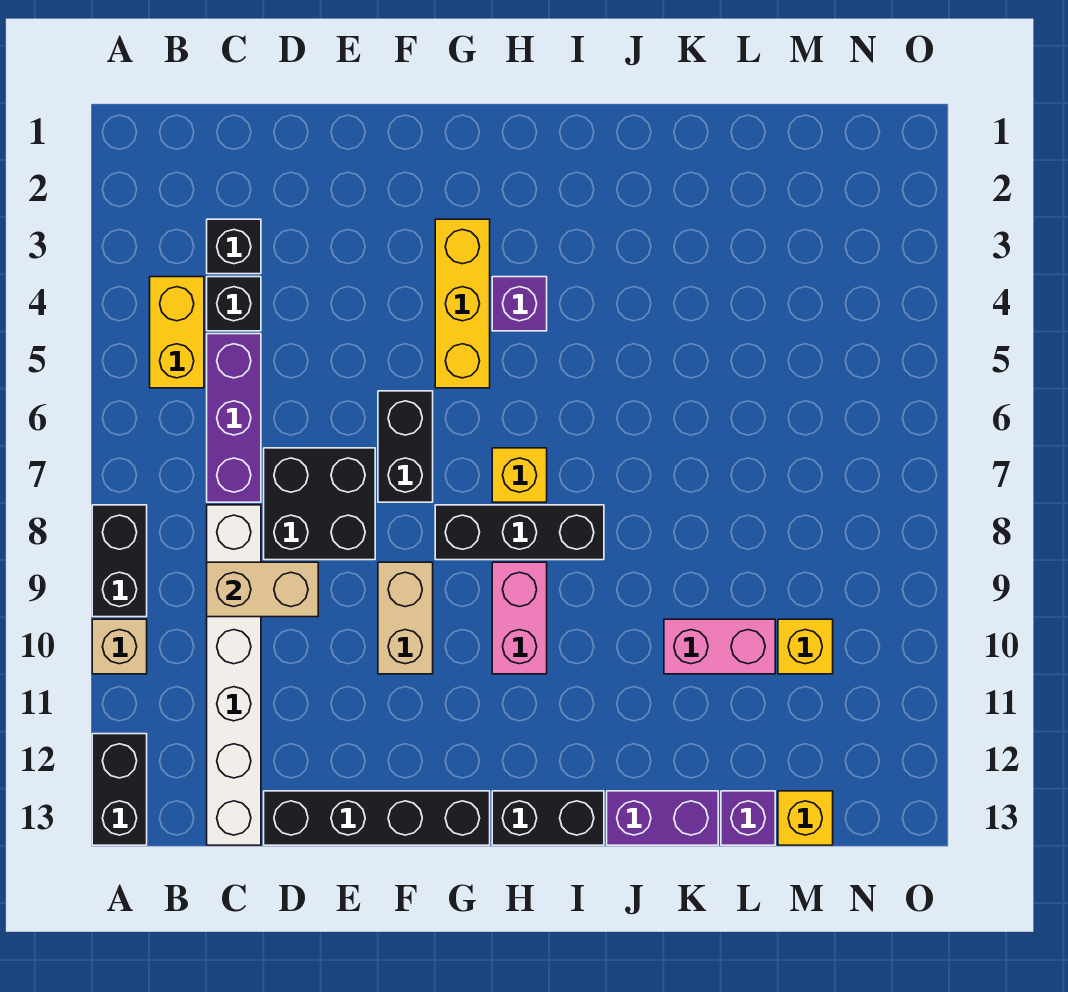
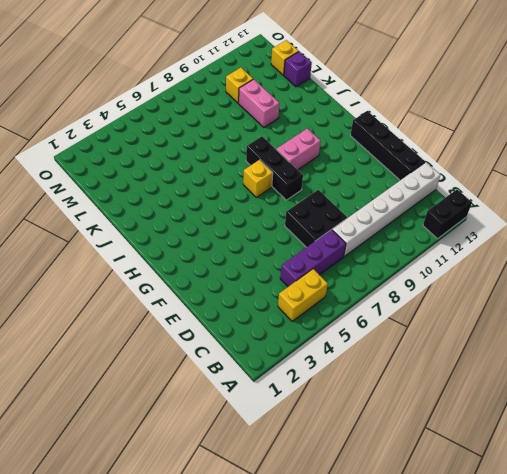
none -> black 1x2 brick [92,505,147,617]
none -> tan 1x1 brick [92,619,147,674]
none -> black 1x1 brick [207,219,261,274]

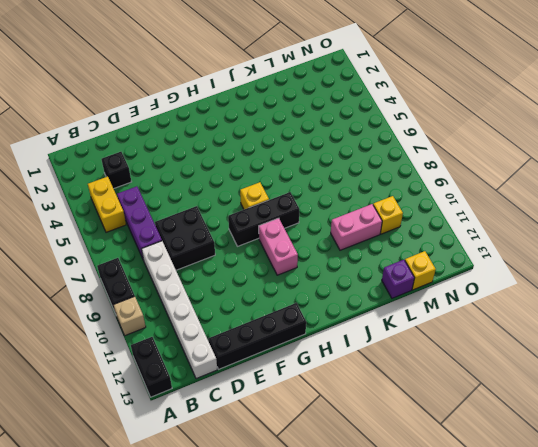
none -> black 1x1 brick [207,277,261,331]
none -> black 1x2 brick [378,391,433,502]
none -> tan 1x2 brick [378,562,433,674]

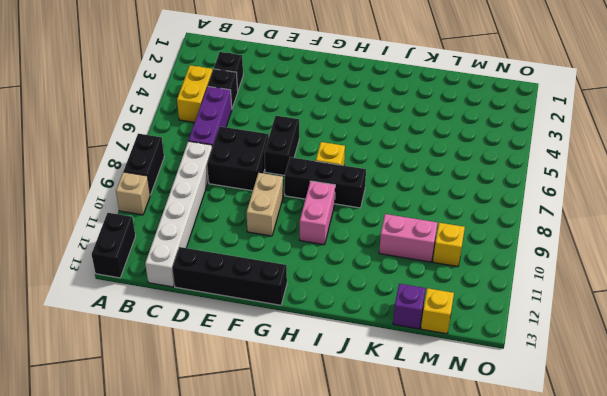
none -> yellow 1x3 brick [435,219,490,388]
none -> purple 1x1 brick [492,277,547,331]
none -> black 1x2 brick [492,791,604,845]

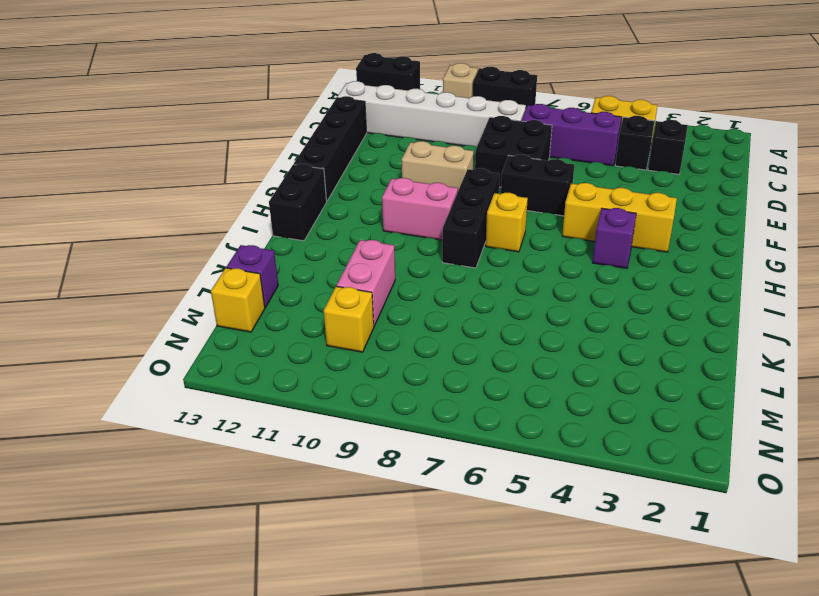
none -> purple 1x2 brick [607,791,718,845]
none -> tan 1x2 brick [207,562,318,617]

